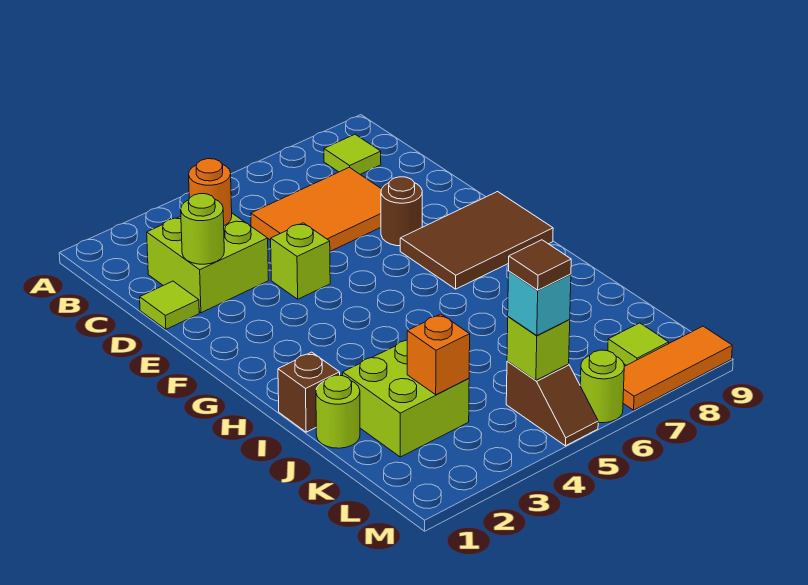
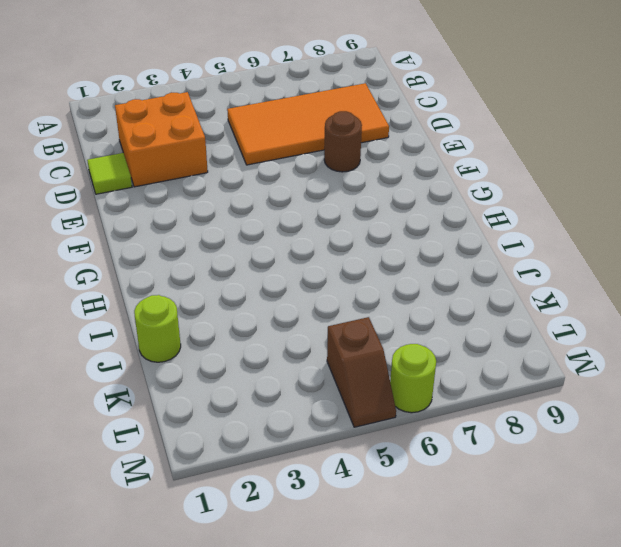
orange 2x2 brick [115,92,208,187] -> lime 2x2 brick [147,213,269,313]
orange 2x4 tile [227,83,389,165] -> orange 2x3 tile [251,167,381,251]
none -> lime 1x1 tile [324,134,381,175]
none -> lime 1x1 brick [271,223,330,299]
none -> brown 2x3 tile [400,192,553,289]

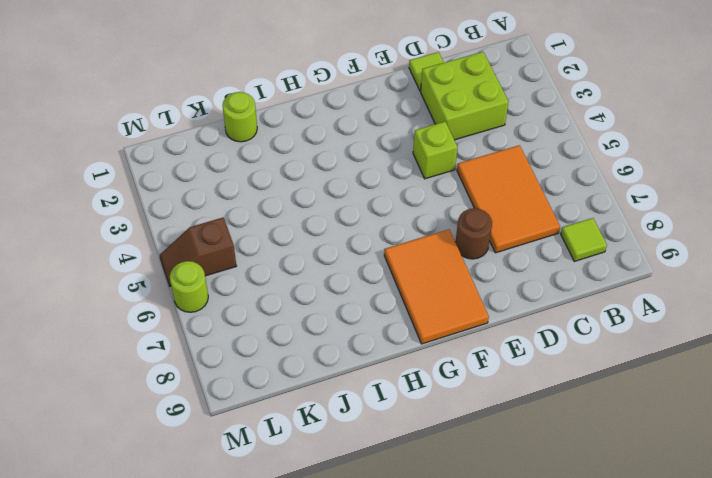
orange 2x3 tile [384,229,489,344] -> brown 2x3 tile [400,192,553,289]
none -> brown 1x1 brick [278,352,340,432]
none -> lime 2x2 brick [343,340,469,457]
none -> lime 1x1 tile [608,323,669,365]

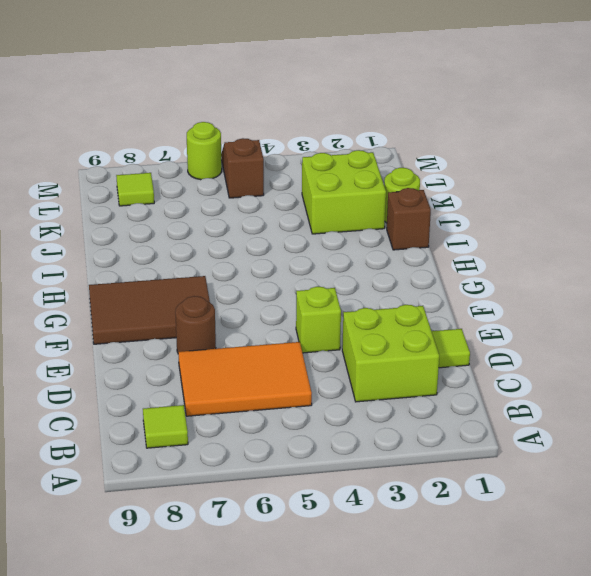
none -> orange 1x3 tile [623,326,732,410]
none -> orange 1x1 round brick [189,159,232,226]
none -> lime 1x1 round brick [181,194,224,264]

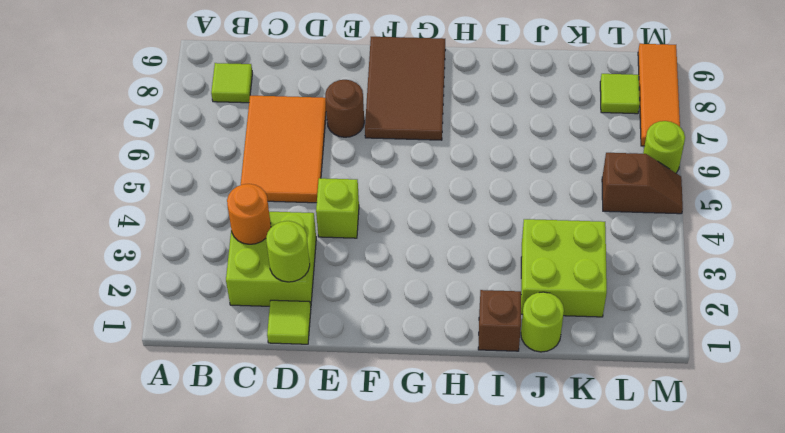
none -> orange 1x1 brick [407,314,470,395]
none -> lime 1x1 brick [507,317,570,380]
none -> cyan 1x1 brick [508,271,571,336]

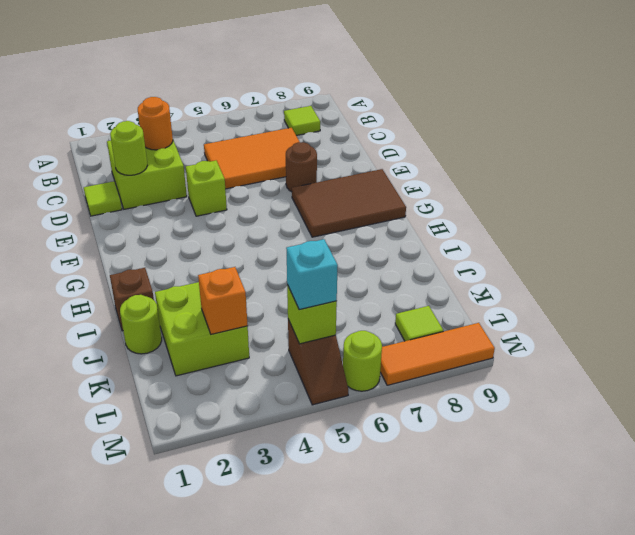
none -> brown 1x1 tile [509,240,571,290]

